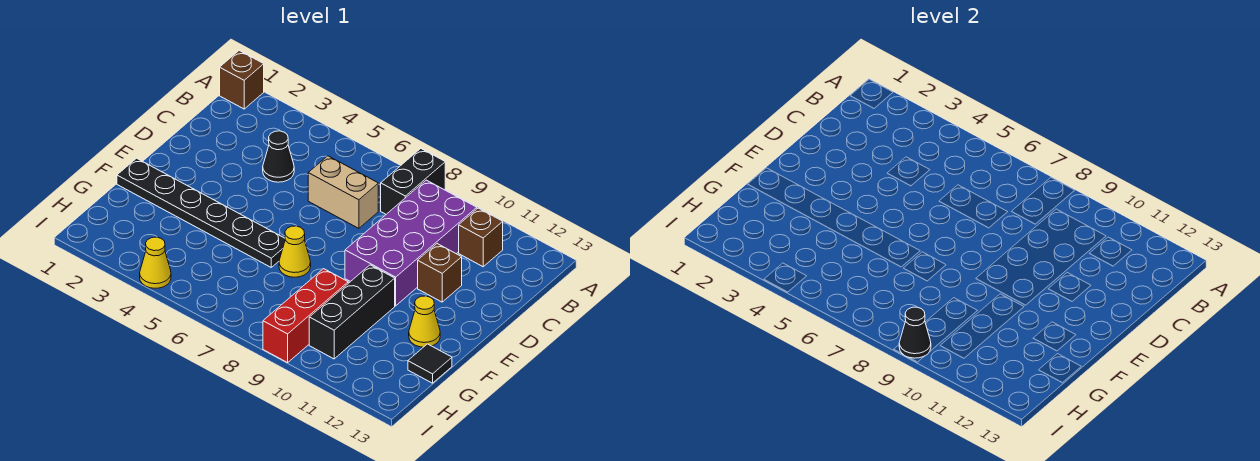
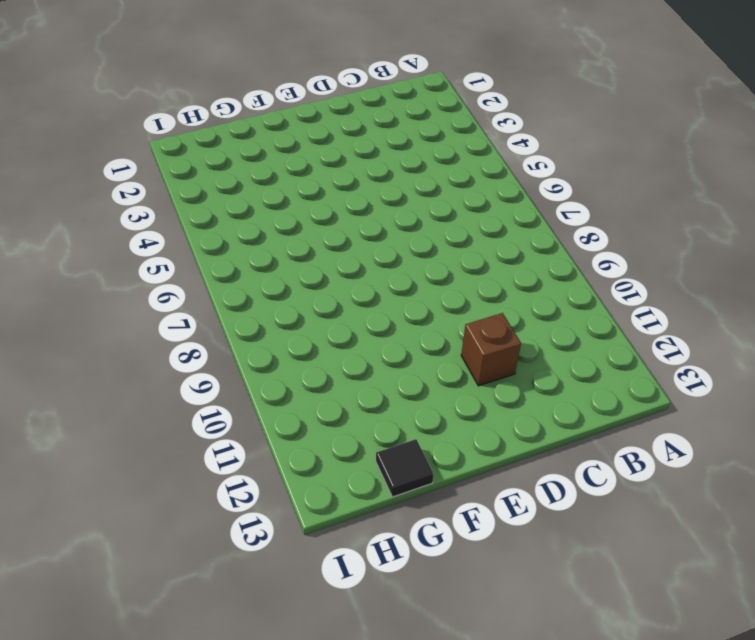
none -> brown 1x1 brick [220,51,264,109]
none -> black 1x2 brick [381,149,445,214]
none -> purple 2x4 brick [345,180,477,306]

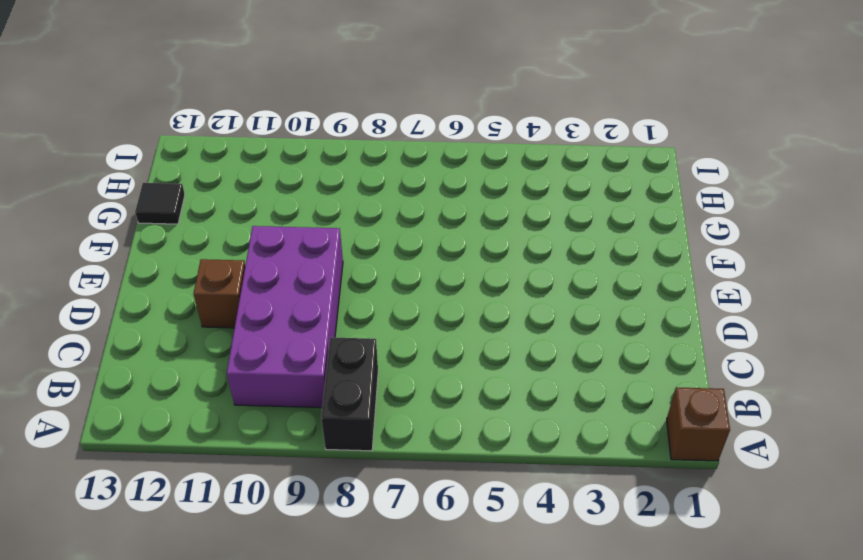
none -> brown 1x1 brick [459,208,503,267]
none -> black 1x1 cone [263,131,294,182]
none -> tan 1x2 brick [308,156,378,228]

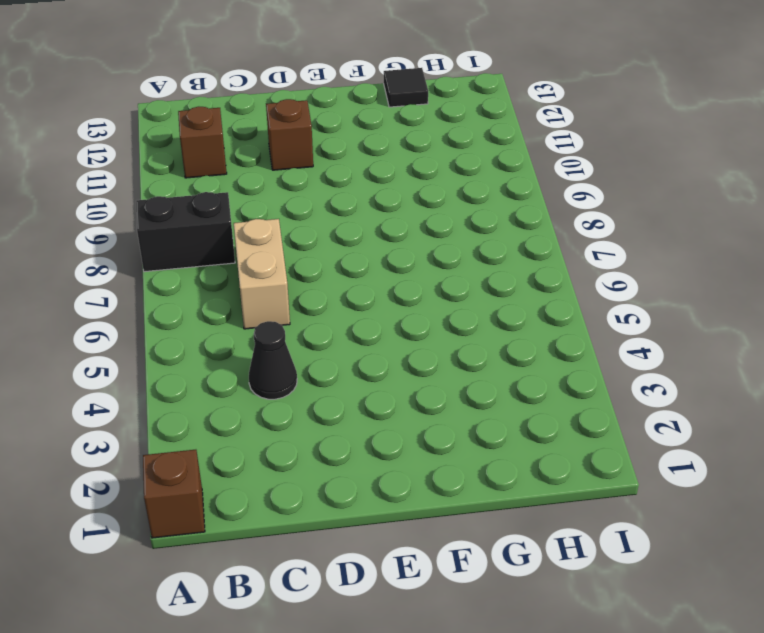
none -> purple 2x4 brick [345,180,477,306]
none -> black 1x6 plate [117,158,285,267]
none -> yellow 1x1 cone [279,226,311,277]

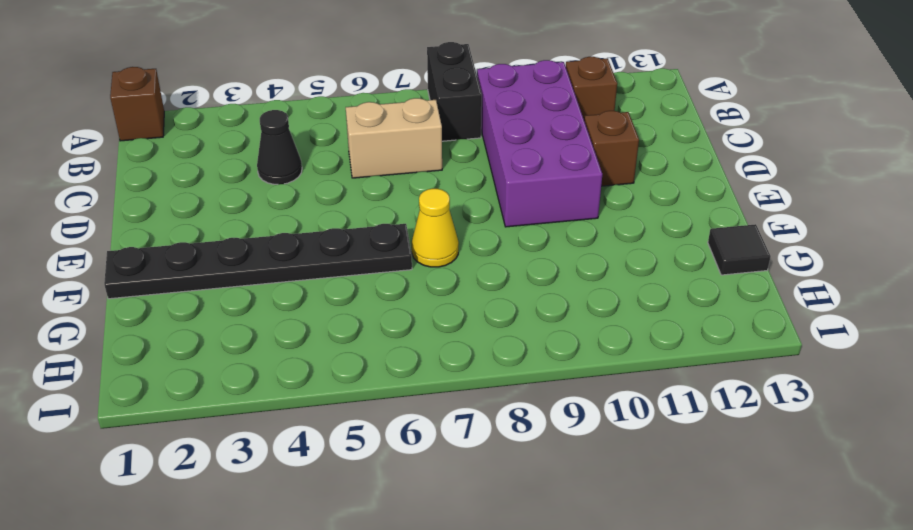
none -> black 1x3 brick [309,265,395,359]
none -> yellow 1x1 cone [409,296,440,347]
none -> red 1x3 brick [263,269,348,363]

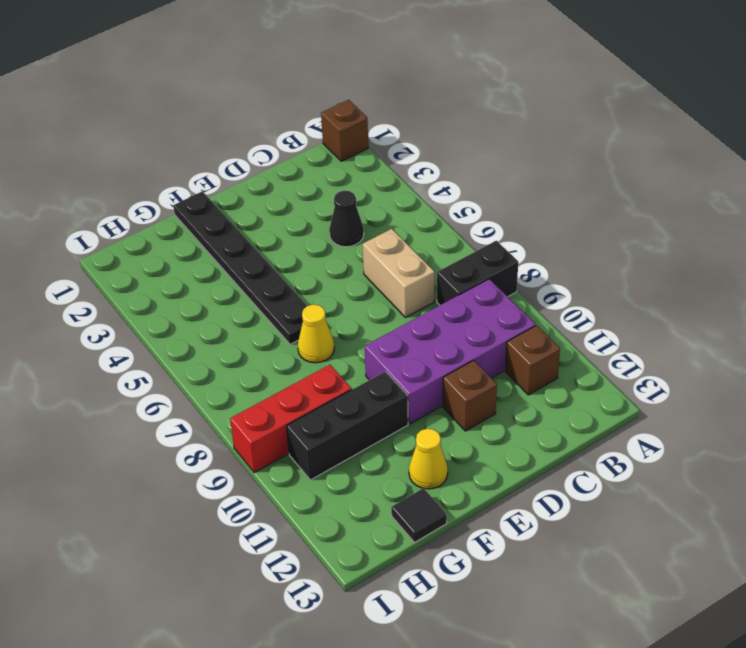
none -> yellow 1x1 cone [140,237,171,288]
none -> black 1x1 cone [899,307,931,358]

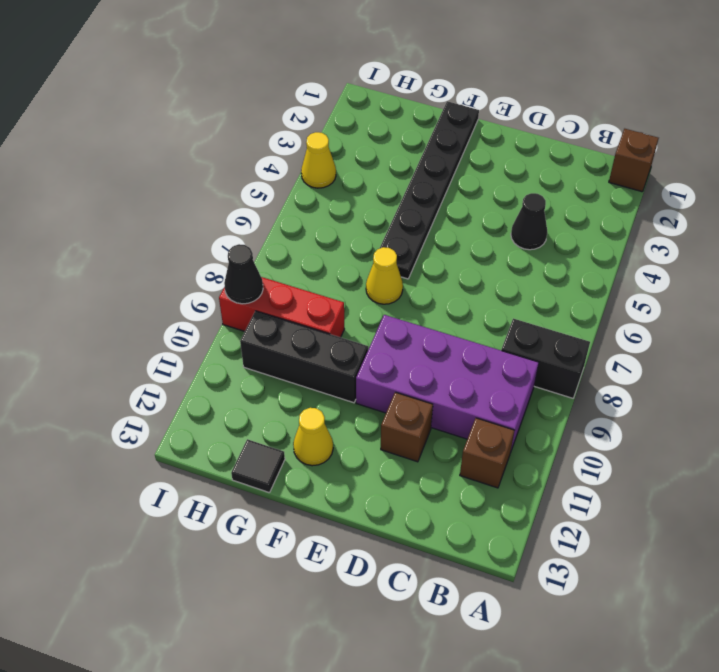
none -> tan 1x2 brick [308,156,378,228]

